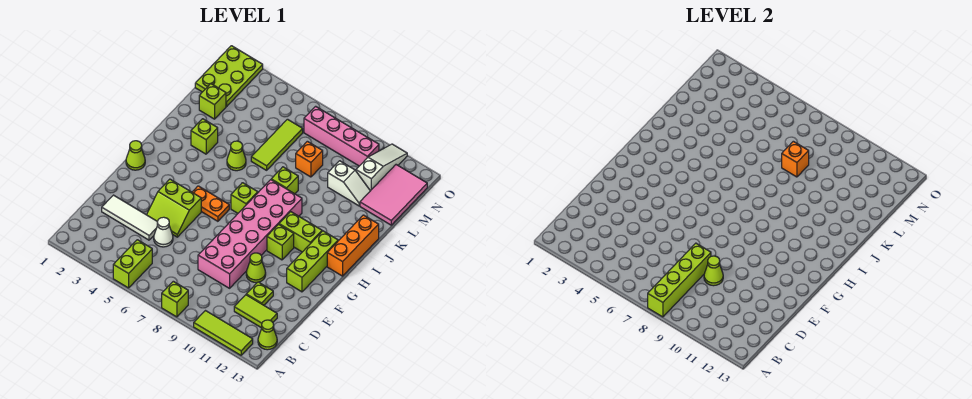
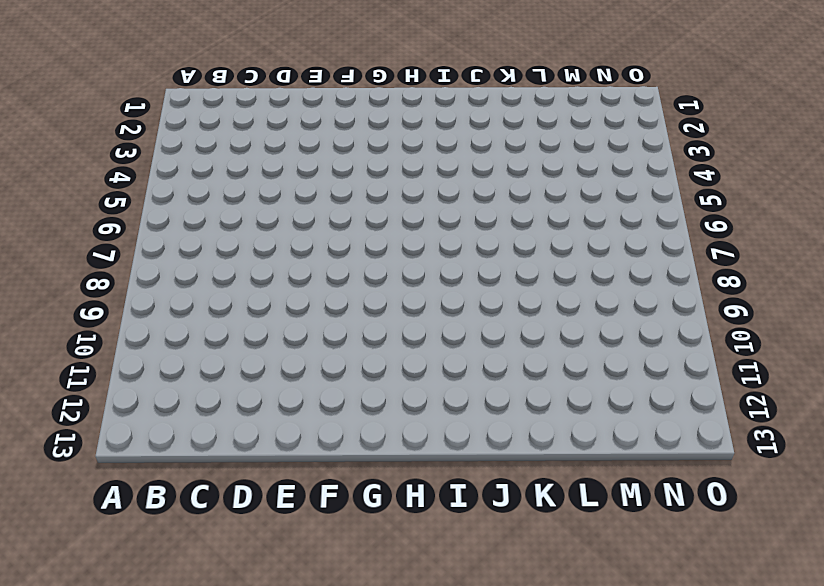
none -> lime 1x2 brick [113,240,152,288]
none -> lime 1x1 brick [162,281,188,317]
none -> lime 1x3 tile [194,311,253,355]
none -> lime 1x1 cone [258,320,277,350]

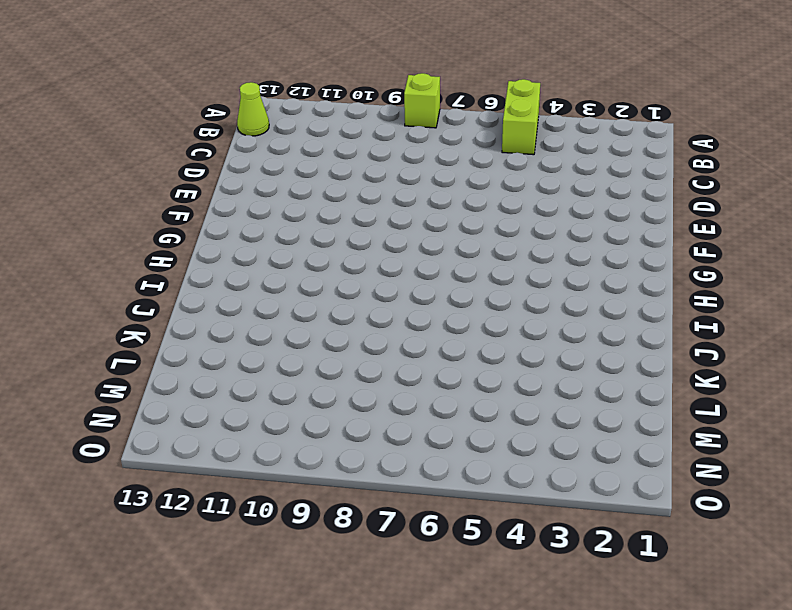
none -> lime 1x3 tile [194,311,253,355]
none -> lime 1x2 tile [234,295,277,328]
none -> white 1x3 tile [102,195,158,240]
none -> white 1x1 cone [154,217,173,247]

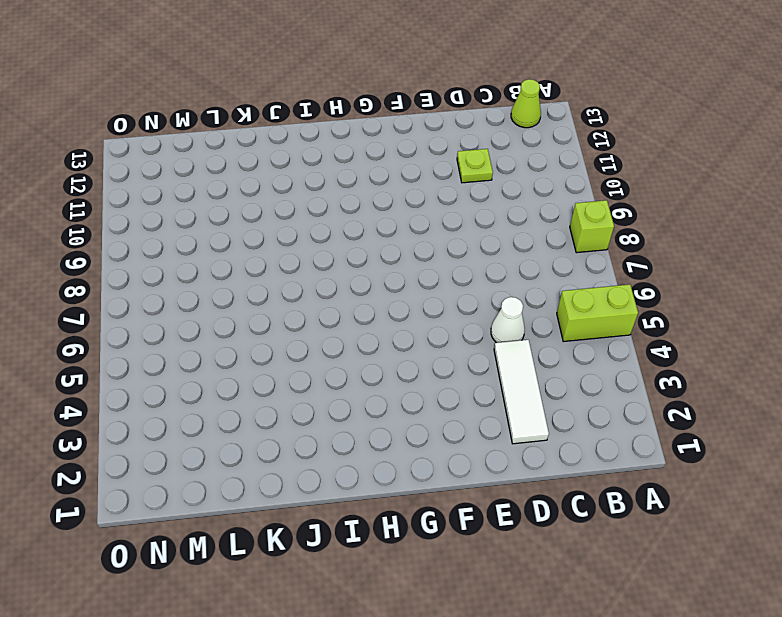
none -> lime 1x3 tile [194,311,253,355]
none -> lime 1x2 tile [234,295,277,328]
none -> pink 2x6 brick [198,180,302,288]
none -> lime 2x2 slope [147,179,201,237]

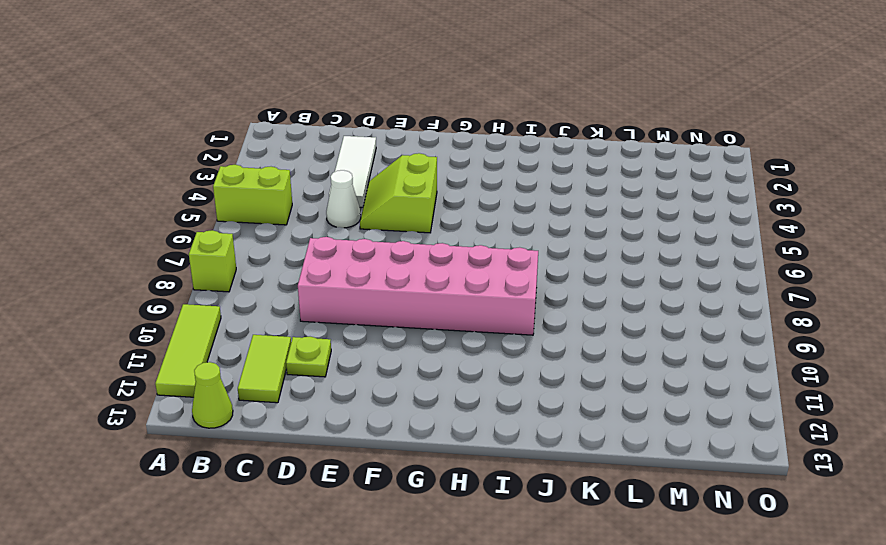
none -> lime 1x1 cone [246,253,266,282]
none -> lime 1x3 brick [287,231,338,292]
none -> lime 1x1 cone [126,141,145,170]
none -> orange 1x2 plate [192,186,229,221]

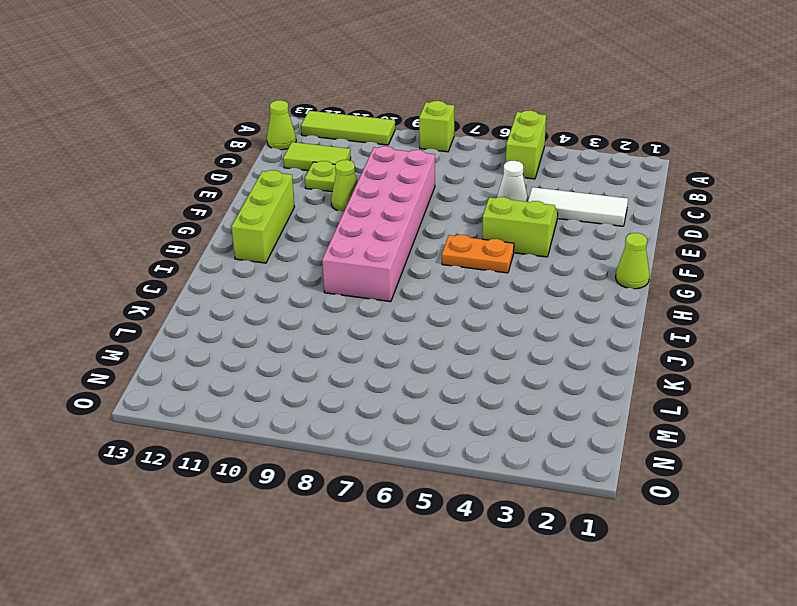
none -> lime 1x1 brick [267,224,294,260]
none -> lime 1x1 brick [231,183,258,213]
none -> lime 1x2 brick [279,212,322,252]
none -> orange 1x3 brick [327,215,379,276]

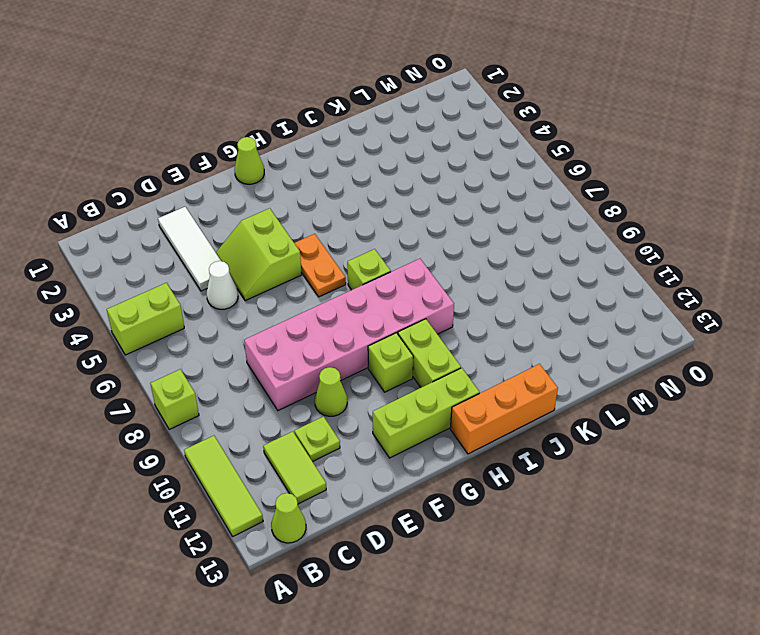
none -> lime 1x1 brick [191,119,218,154]
none -> lime 1x1 cone [227,141,246,171]
none -> lime 1x1 brick [271,167,298,194]
none -> lime 1x3 tile [251,119,303,170]

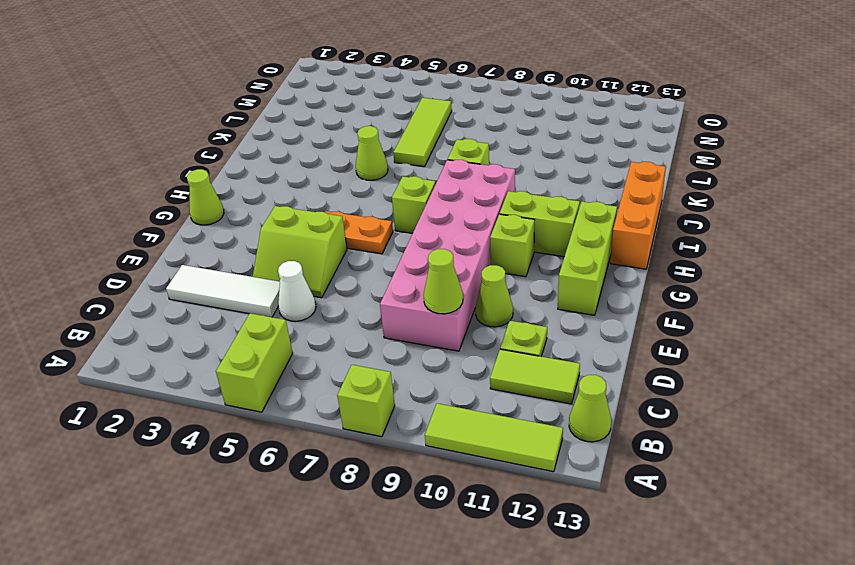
none -> lime 1x1 brick [191,119,218,154]
none -> lime 1x1 brick [199,84,226,119]
none -> orange 1x1 brick [296,141,323,177]
none -> white 1x2 slope [328,161,370,206]

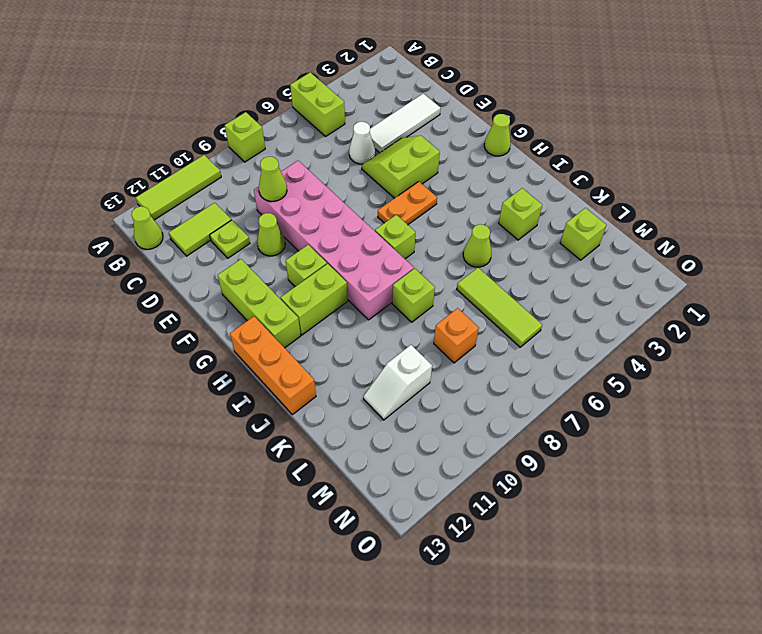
none -> pink 2x3 tile [360,165,427,225]
none -> lime 2x3 plate [195,46,263,106]
none -> white 1x3 slope [356,144,407,191]
none -> pink 1x4 brick [304,106,379,166]

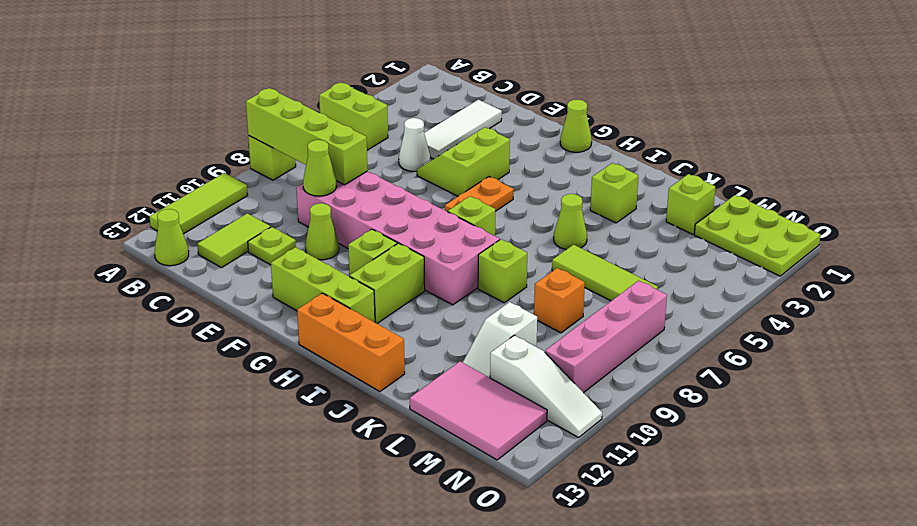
none -> orange 1x1 brick [782,141,809,177]

